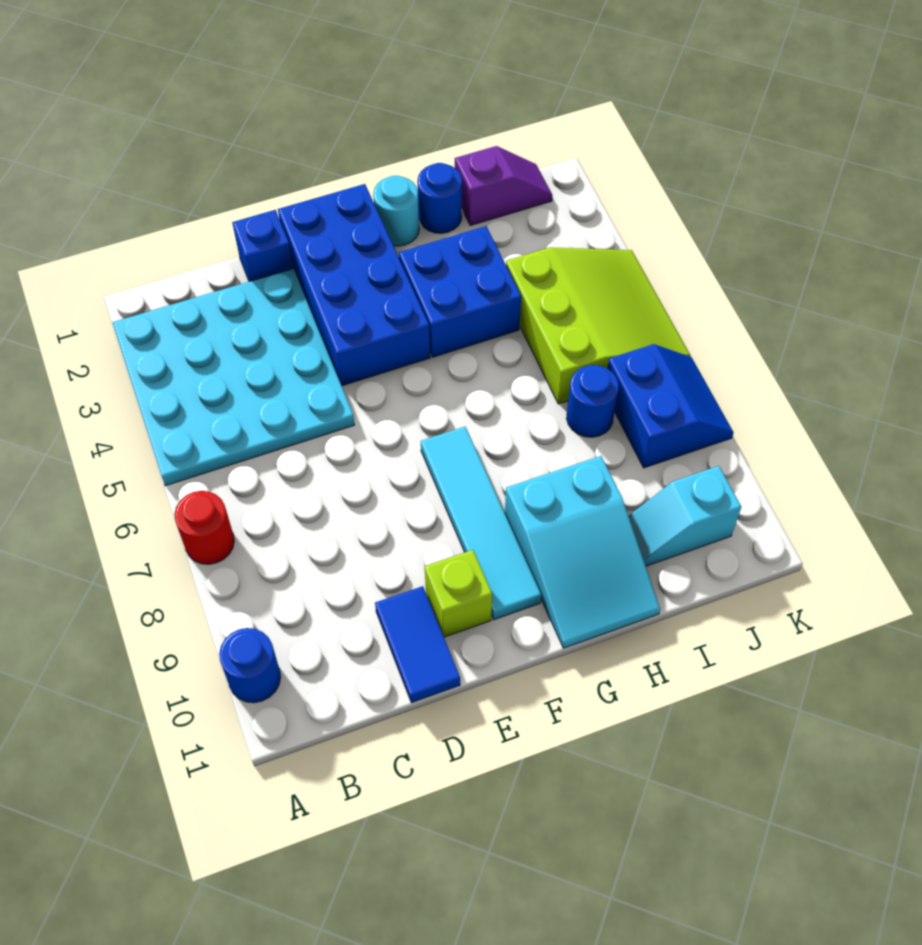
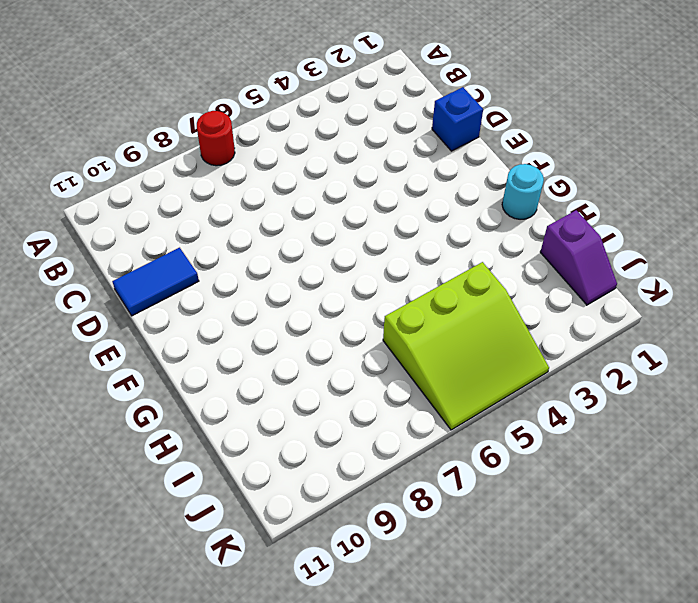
none -> cyan 4x4 plate [112,268,355,486]
none -> blue 1x1 round brick [219,628,281,703]
none -> blue 2x4 brick [278,184,430,386]

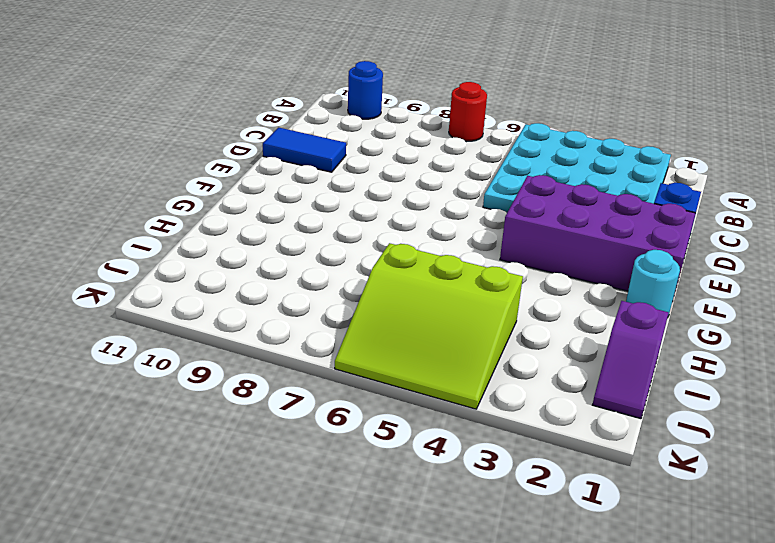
purple 2x4 brick [500,175,695,302] -> blue 2x4 brick [278,184,430,386]
none -> lime 1x1 brick [425,550,492,637]
none -> cyan 1x4 tile [421,427,541,620]
none -> blue 2x2 brick [399,226,521,357]

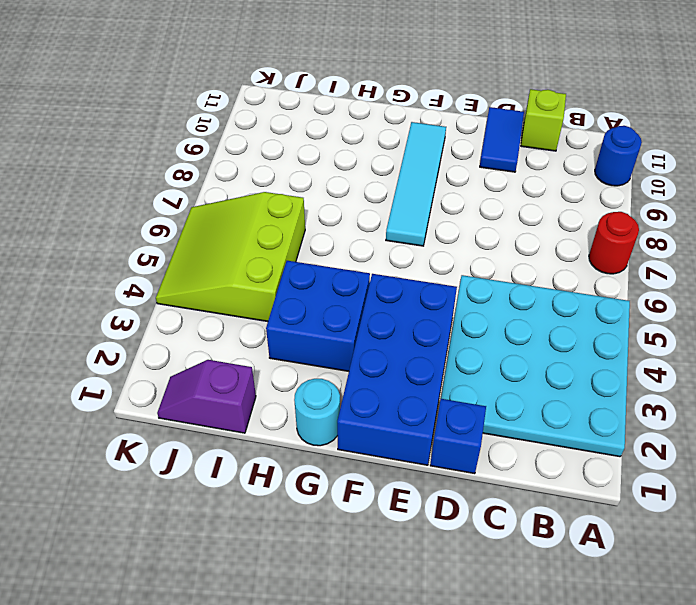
lime 1x1 brick [521,89,566,151] -> lime 1x1 brick moved to [425,550,492,637]
none -> cyan 2x3 slope [505,456,660,648]
none -> blue 1x1 round brick [417,163,462,233]
none -> blue 1x1 round brick [566,365,619,437]

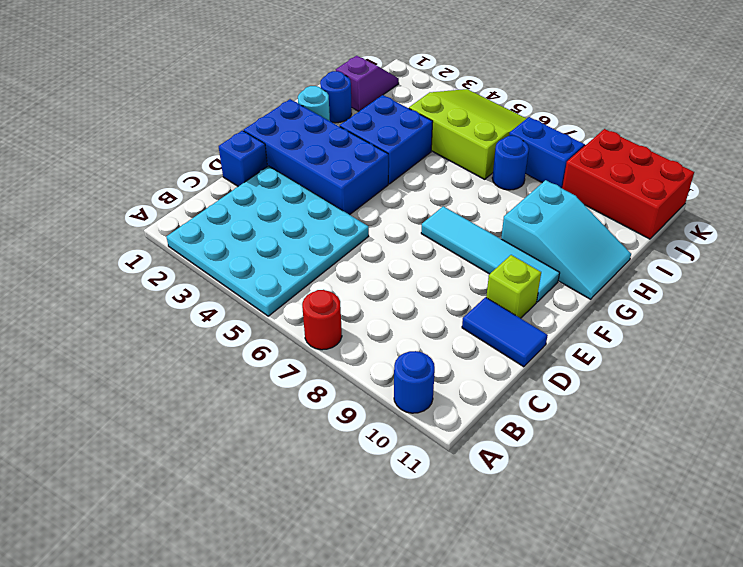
red 2x3 brick [562,129,694,239] -> cyan 1x2 slope [629,466,741,566]

